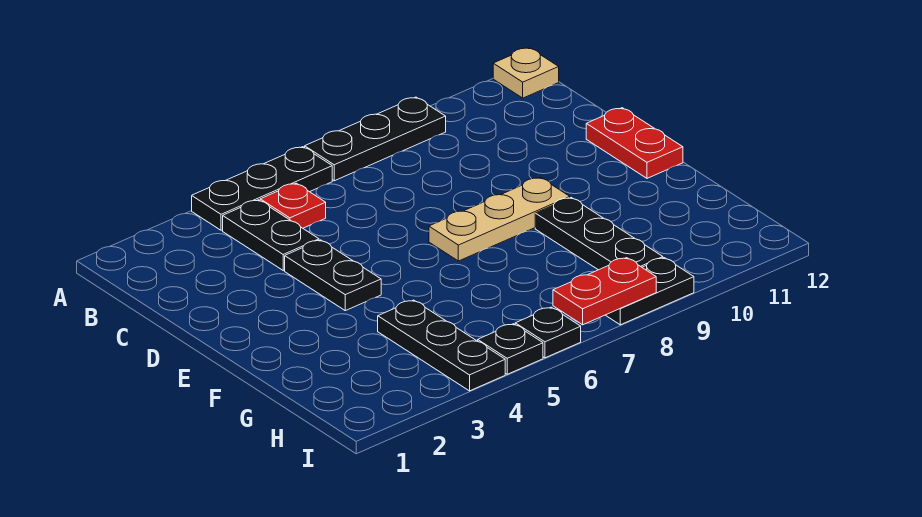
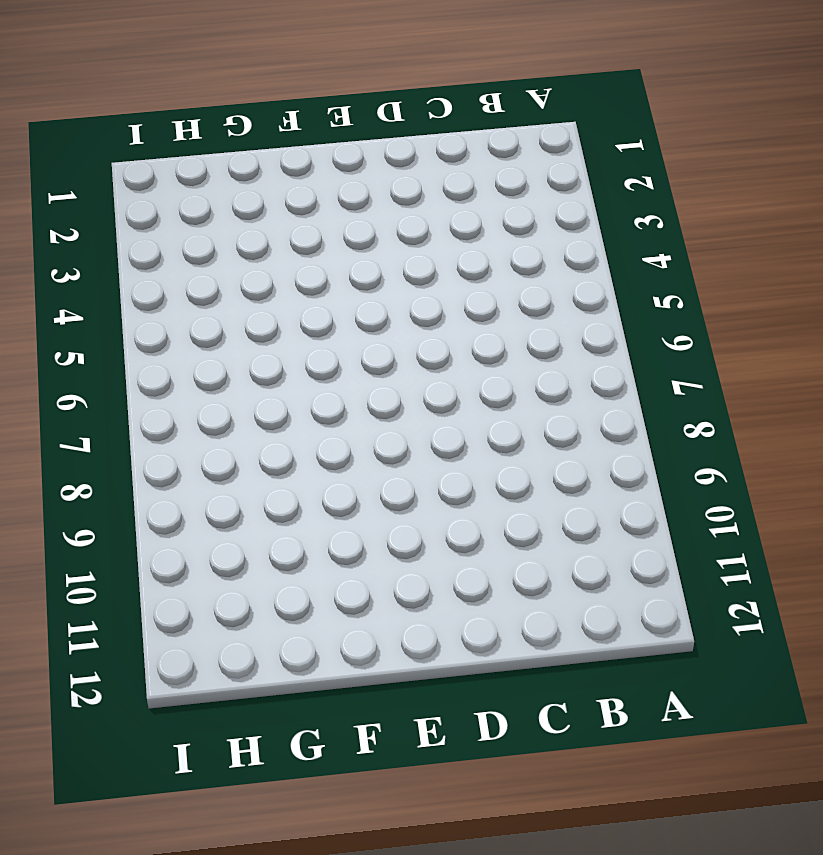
none -> black 1x3 plate [192,147,332,230]
none -> black 1x3 plate [305,97,446,181]
none -> tan 1x1 plate [493,48,559,98]

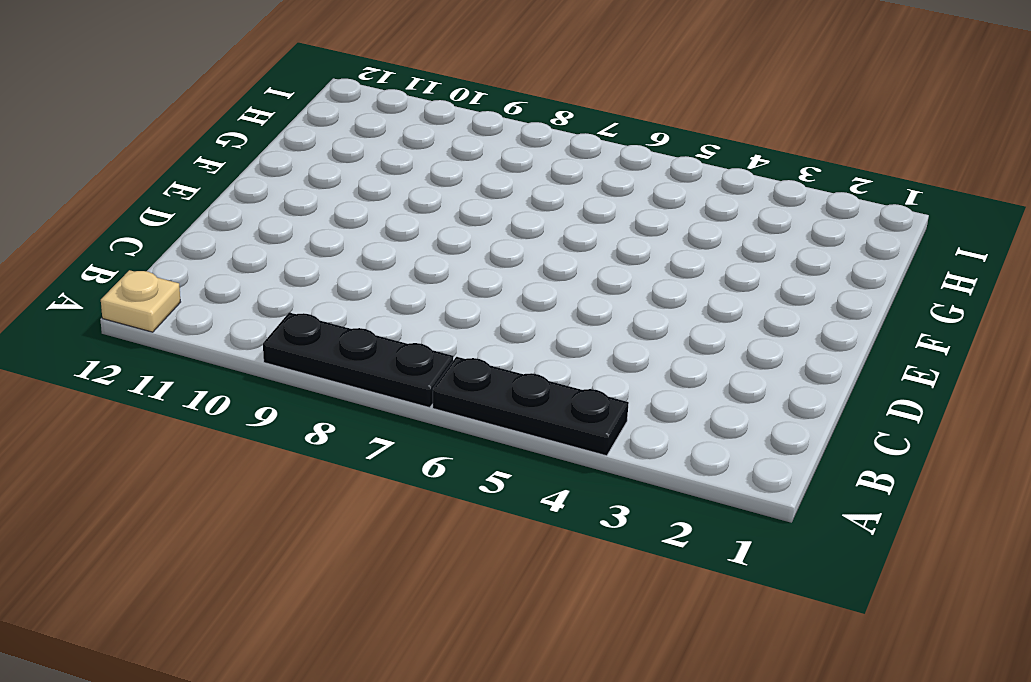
none -> black 1x2 plate [223,200,319,270]
none -> red 1x1 plate [260,183,326,228]
none -> black 1x2 plate [285,240,381,311]

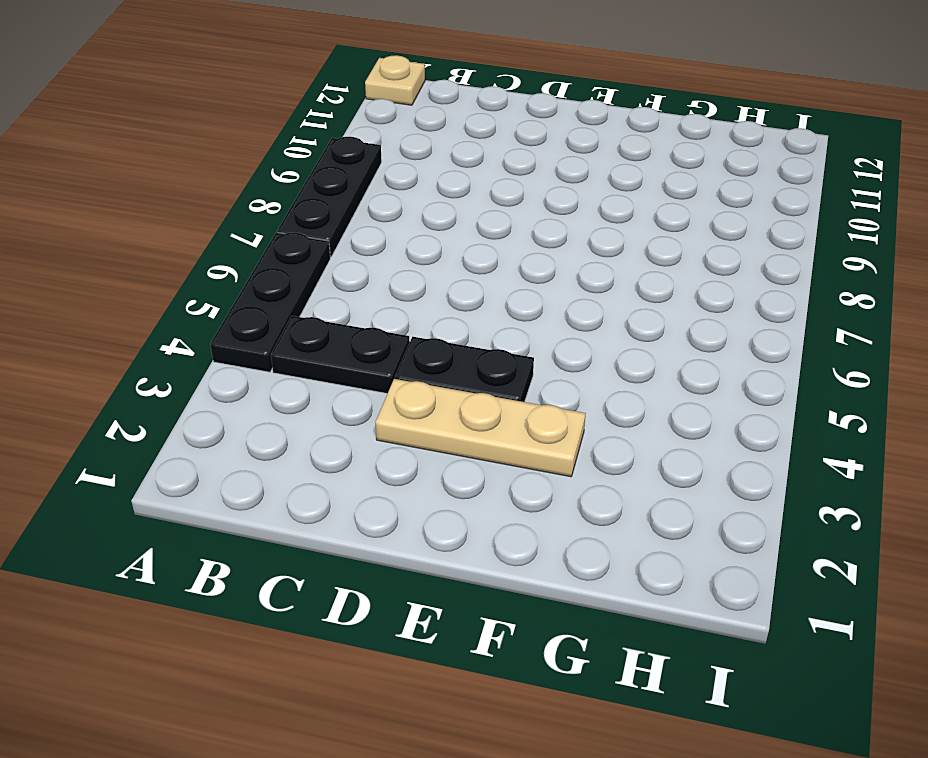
tan 1x3 plate [375,379,586,477] -> tan 1x3 plate turned to [429,177,570,261]
none -> red 1x1 plate [260,183,326,228]
none -> red 1x2 plate [586,108,683,178]
none -> black 1x3 plate [535,198,663,270]

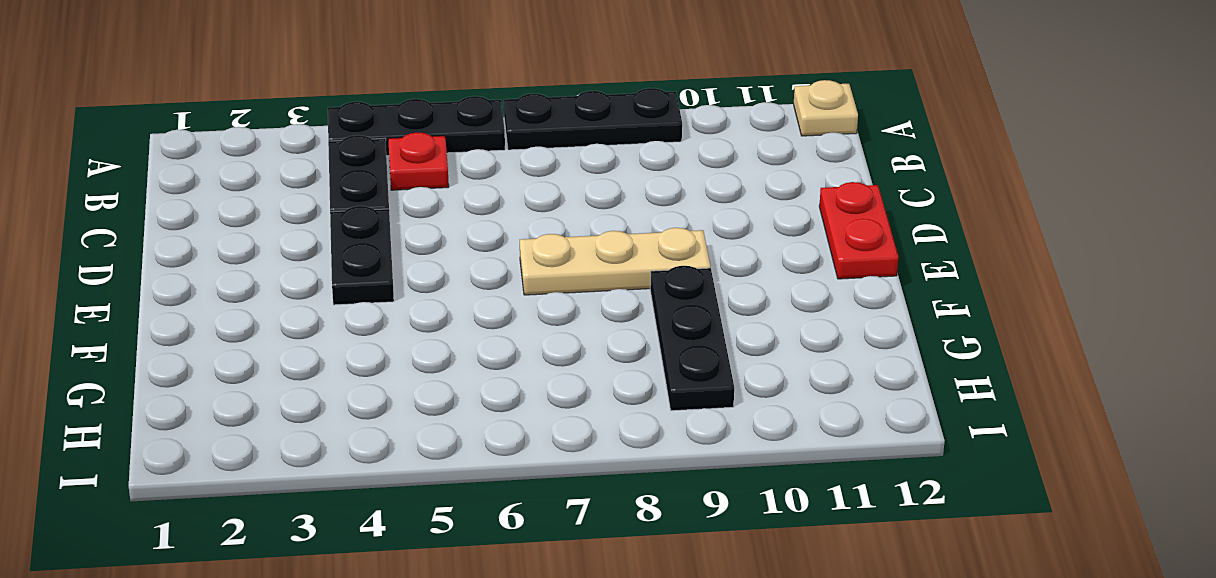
none -> black 1x3 plate [378,300,505,391]
none -> black 1x1 plate [478,324,543,374]
none -> black 1x1 plate [515,307,581,358]

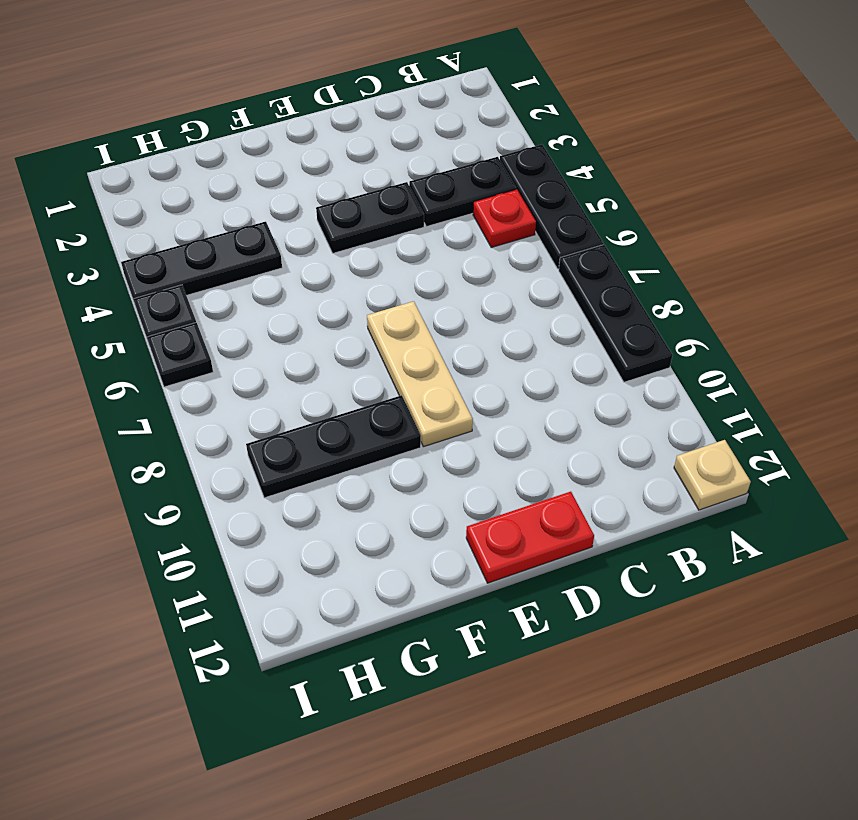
none -> black 1x2 plate [606,258,694,325]
none -> red 1x2 plate [553,258,656,325]

